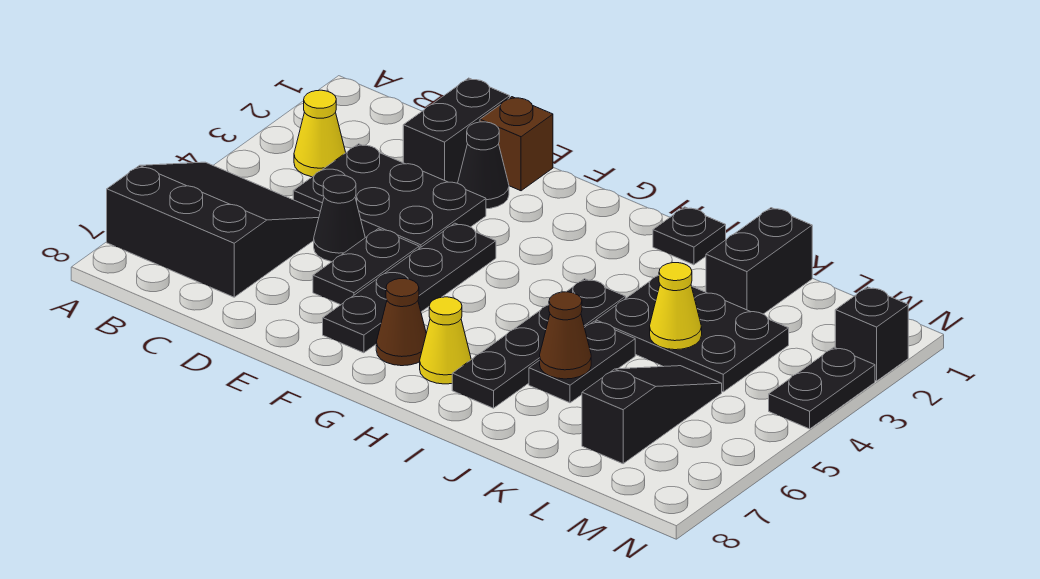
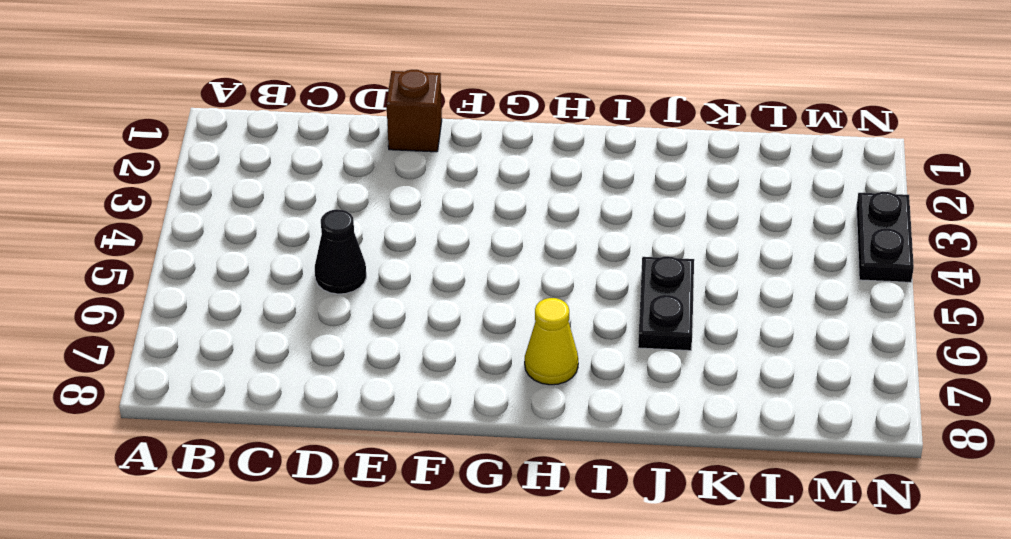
none -> black 3x3 slope [107,162,320,297]
none -> yellow 1x1 cone [294,90,346,177]
none -> black 2x3 plate [293,144,486,248]

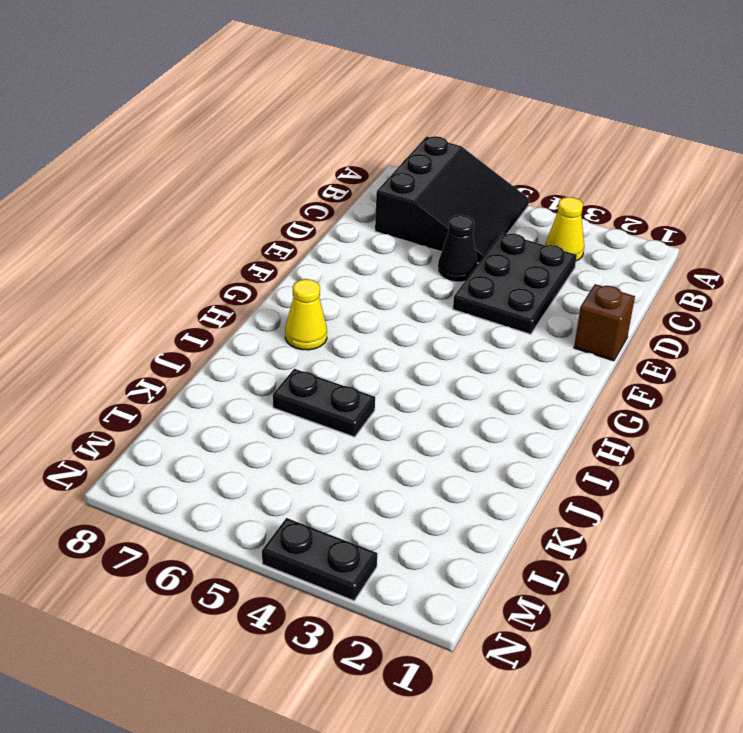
none -> black 1x2 brick [403,78,510,183]
none -> black 1x1 cone [458,122,509,209]
none -> black 1x2 plate [313,229,419,305]

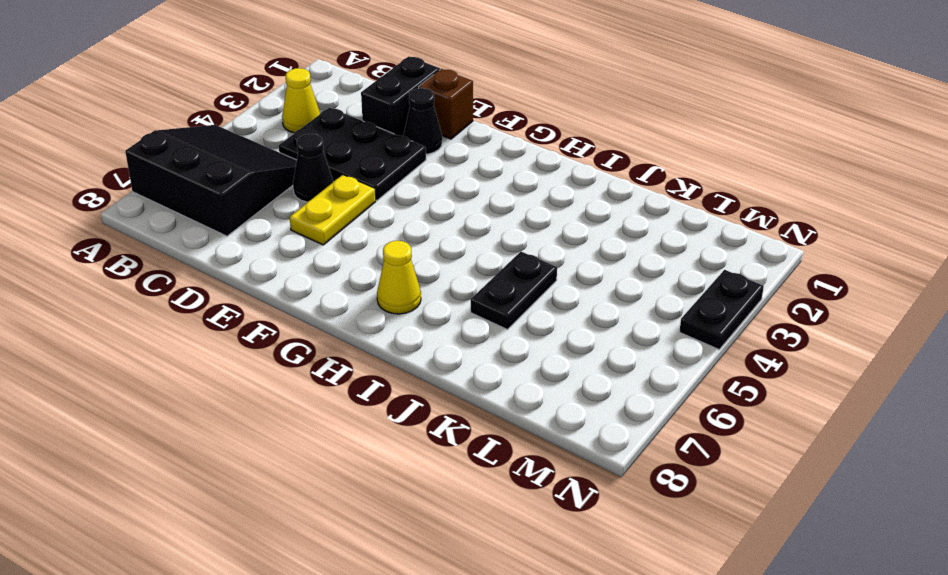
yellow 1x2 plate [290,175,376,245] -> black 1x2 plate [313,229,419,305]
none -> black 1x4 plate [323,223,496,353]
none -> brown 1x1 cone [376,279,426,366]
none -> black 1x1 plate [653,207,726,265]

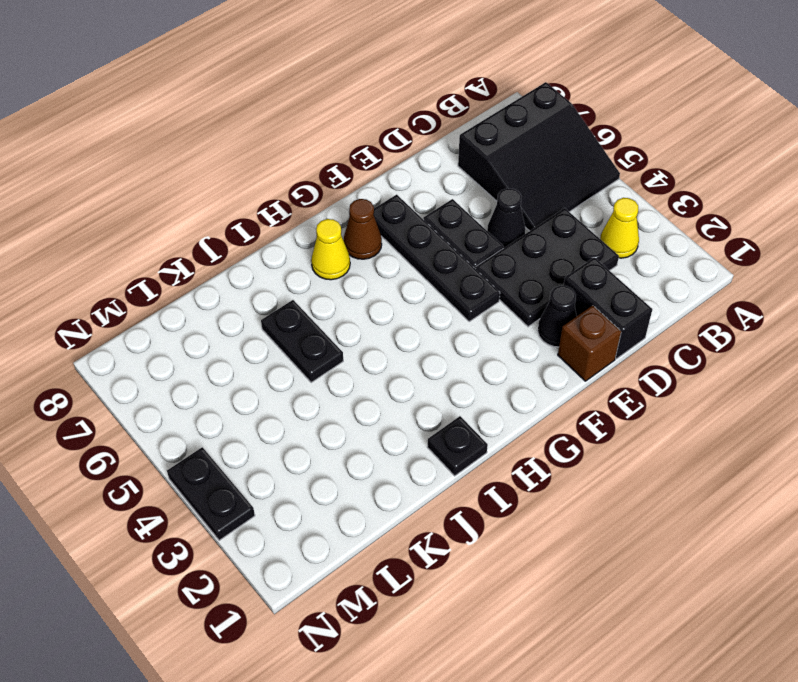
none -> black 1x4 plate [452,279,626,408]
none -> black 2x3 plate [596,275,789,392]
none -> black 1x2 brick [706,208,812,314]

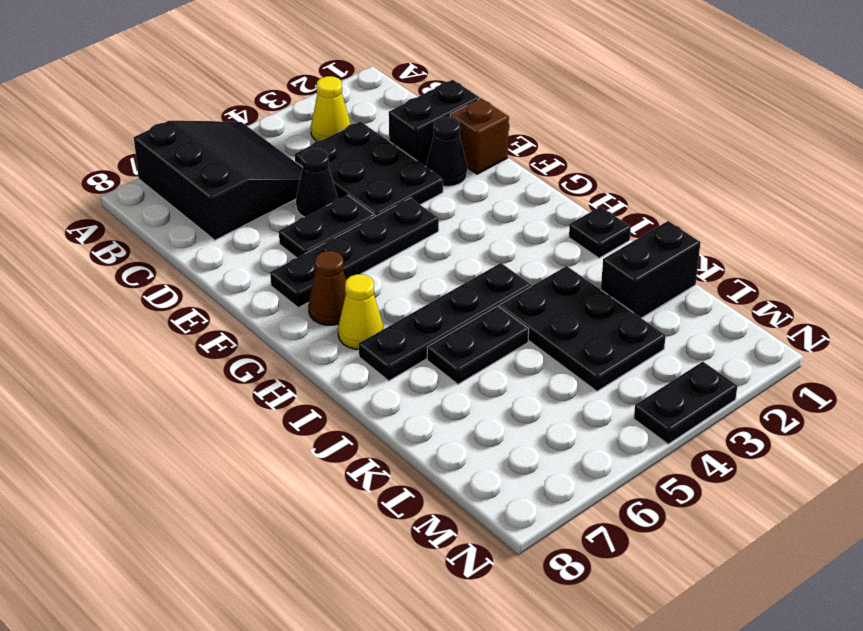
none -> black 1x3 slope [582,366,722,464]
none -> black 1x1 brick [835,287,908,381]
none -> brown 1x1 cone [540,292,591,379]

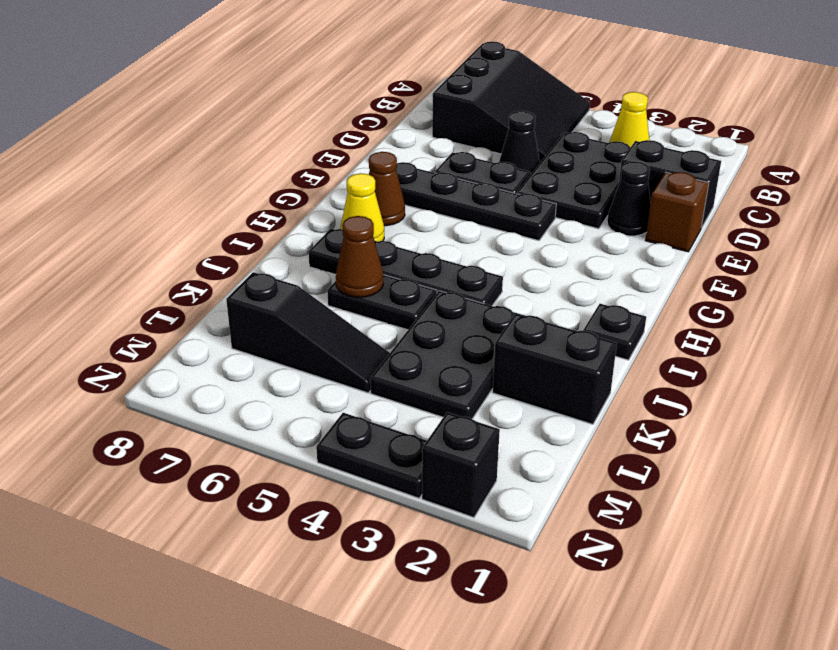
none -> yellow 1x1 cone [650,263,702,350]

